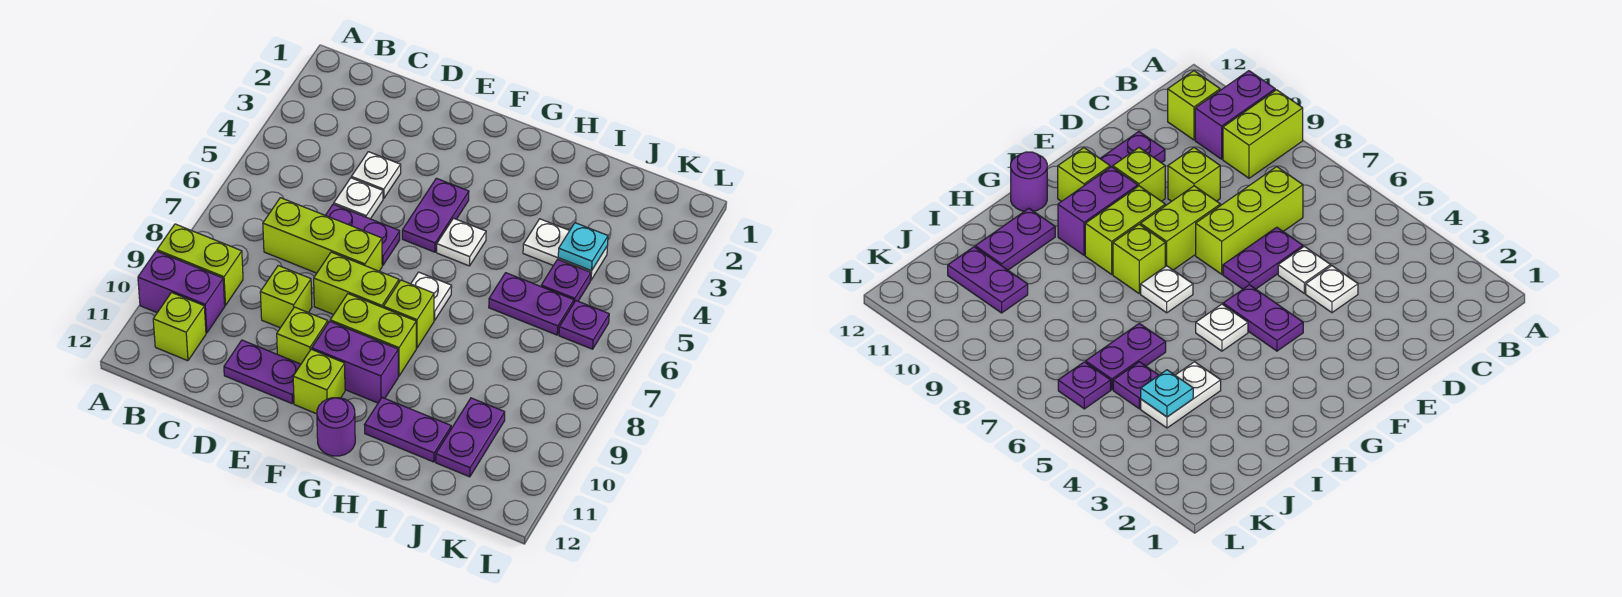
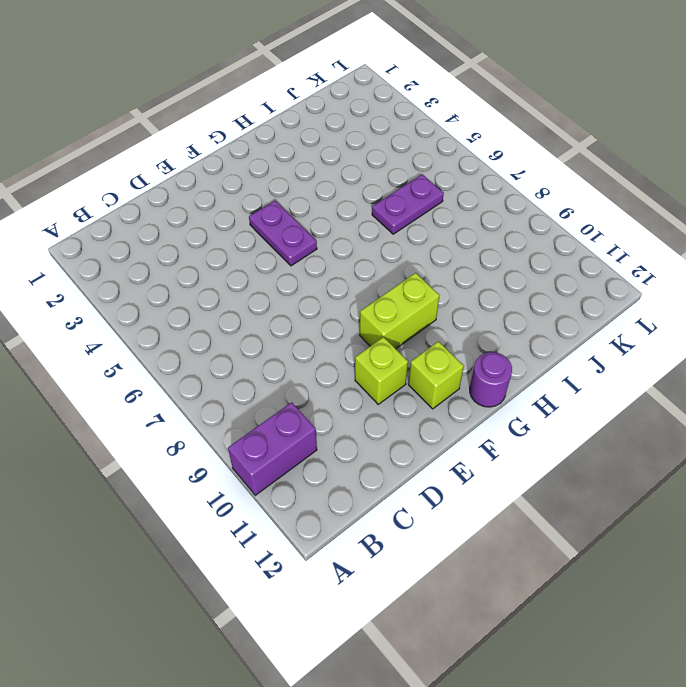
none -> lime 1x2 brick [157,224,243,305]
none -> lime 1x1 brick [153,293,206,361]
none -> lime 1x3 brick [263,198,382,273]

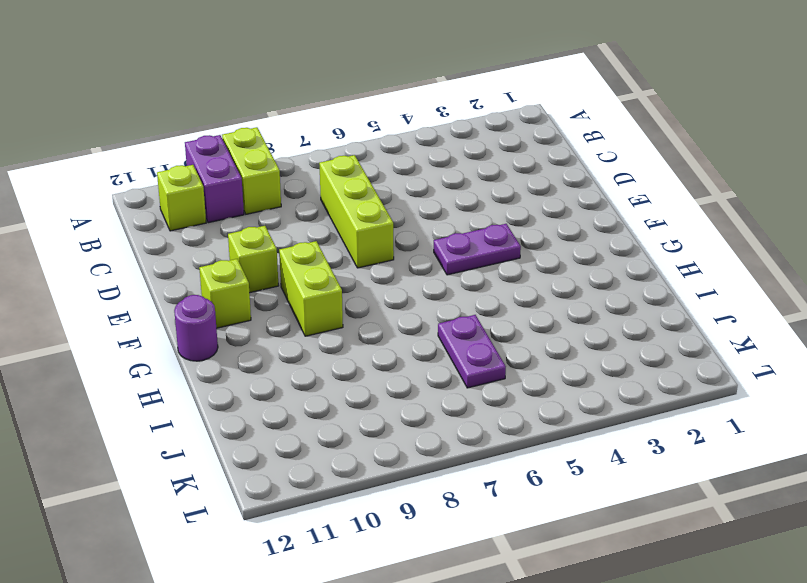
none -> white 1x1 plate [352,152,401,198]
none -> white 1x1 plate [334,178,383,219]
none -> purple 1x2 plate [326,204,400,265]

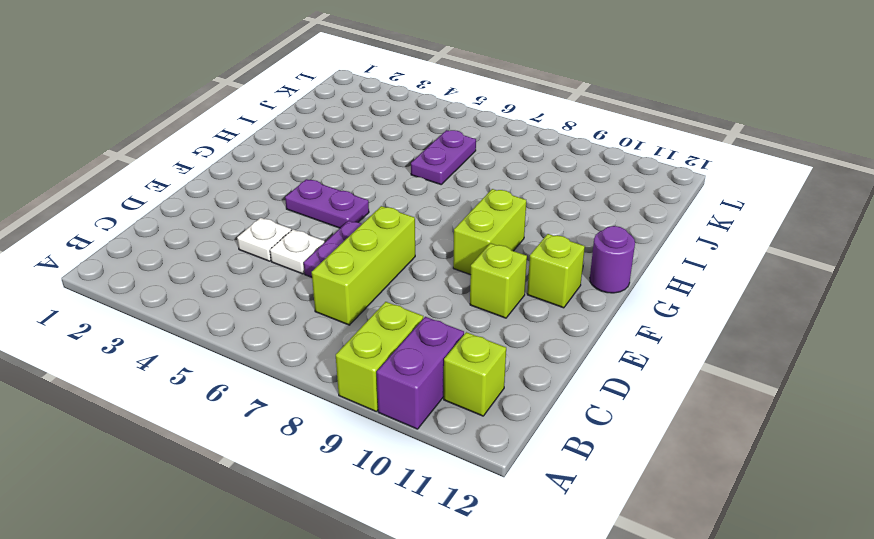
none -> lime 1x1 brick [260,266,312,328]
none -> purple 1x2 plate [224,340,301,403]
none -> lime 1x2 brick [314,252,399,315]

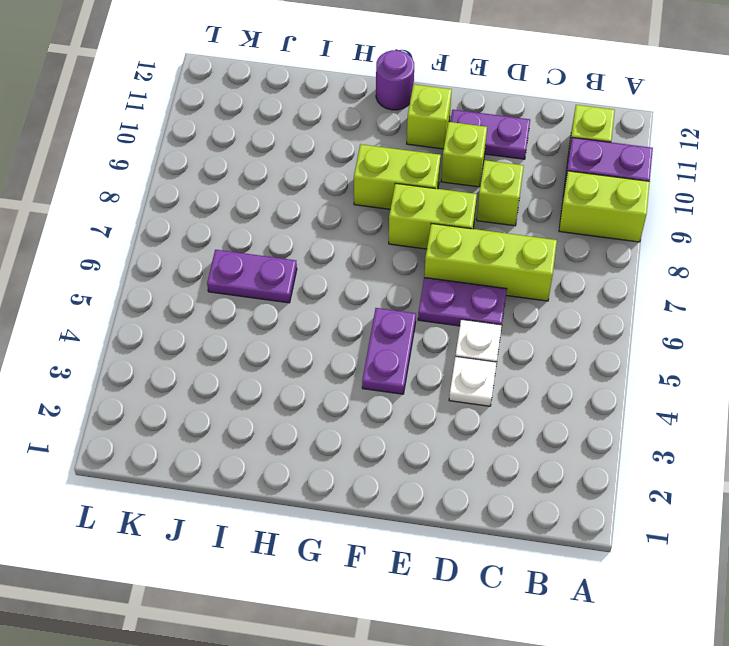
none -> purple 1x2 brick [312,321,398,403]
none -> white 1x1 plate [437,218,486,266]
none -> white 1x1 plate [411,272,452,320]

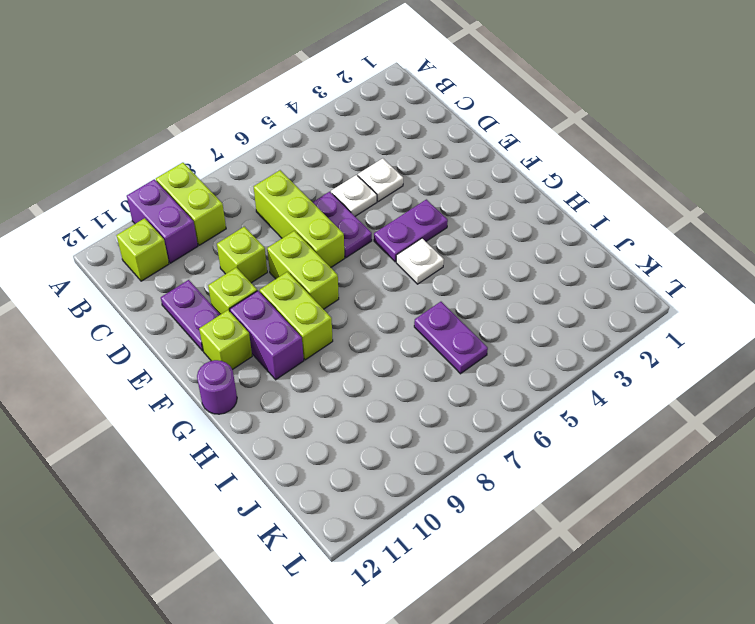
none -> white 1x1 plate [411,272,452,320]
none -> lime 1x1 brick [384,280,434,348]
none -> purple 1x2 plate [365,398,451,462]

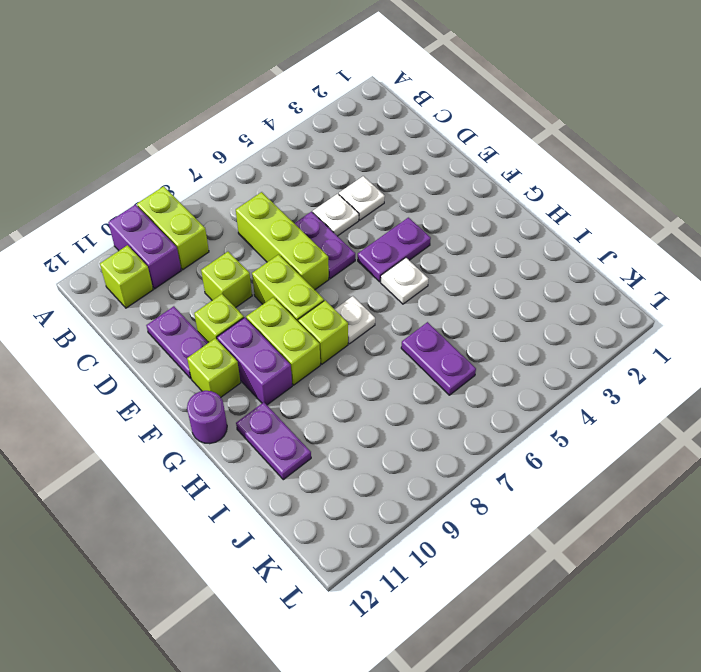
none -> white 1x2 plate [523,219,607,280]
none -> purple 1x1 plate [541,259,591,302]
none -> purple 1x2 plate [436,398,505,477]

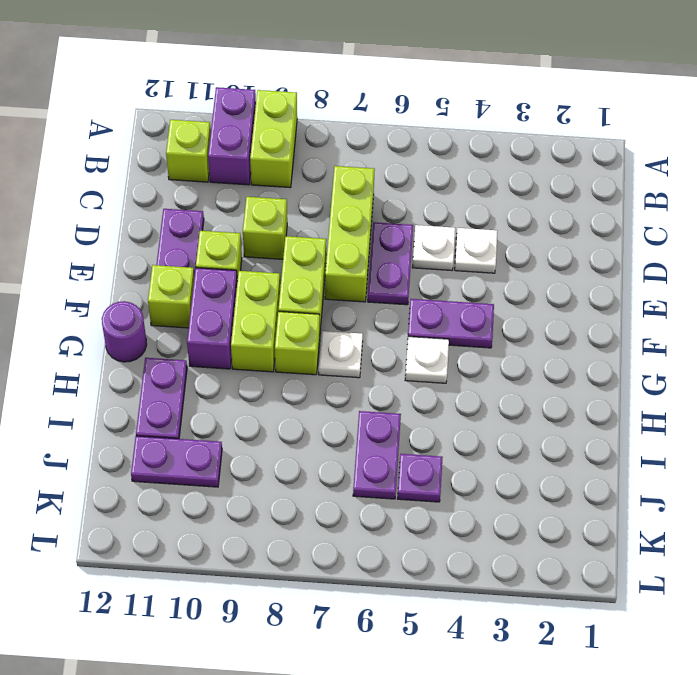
none -> white 1x2 plate [523,219,607,280]
none -> purple 1x1 plate [559,301,609,349]
none -> cyan 1x1 plate [558,223,608,271]

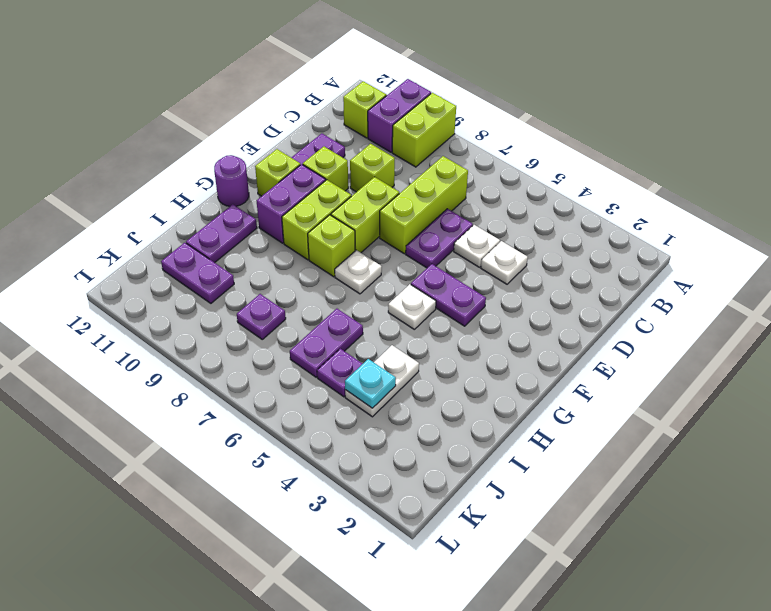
purple 1x1 plate [237,294,286,339] -> purple 1x1 plate moved to [559,301,609,349]

